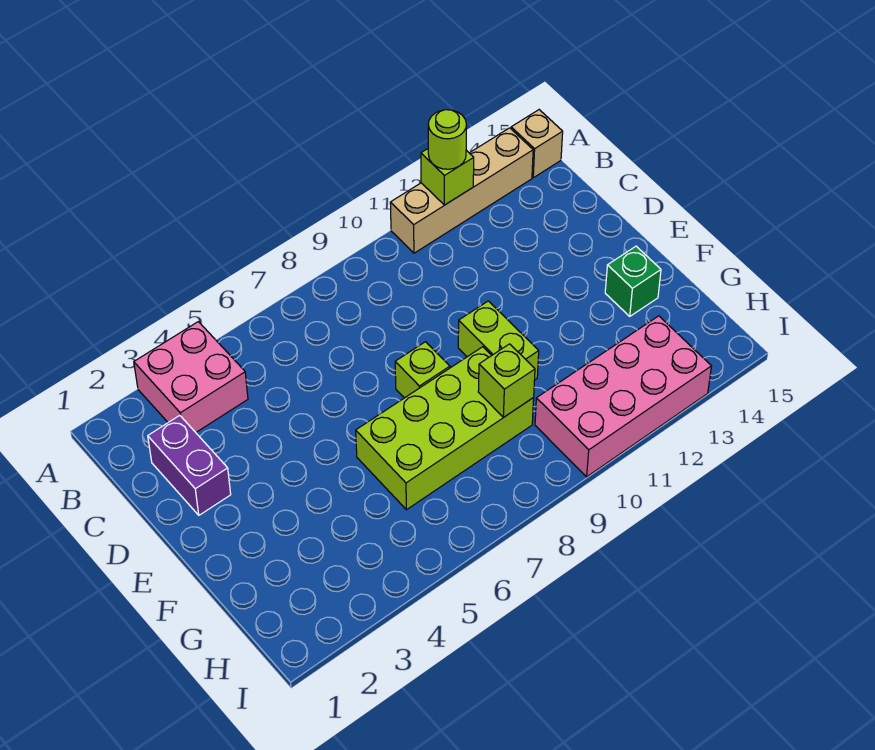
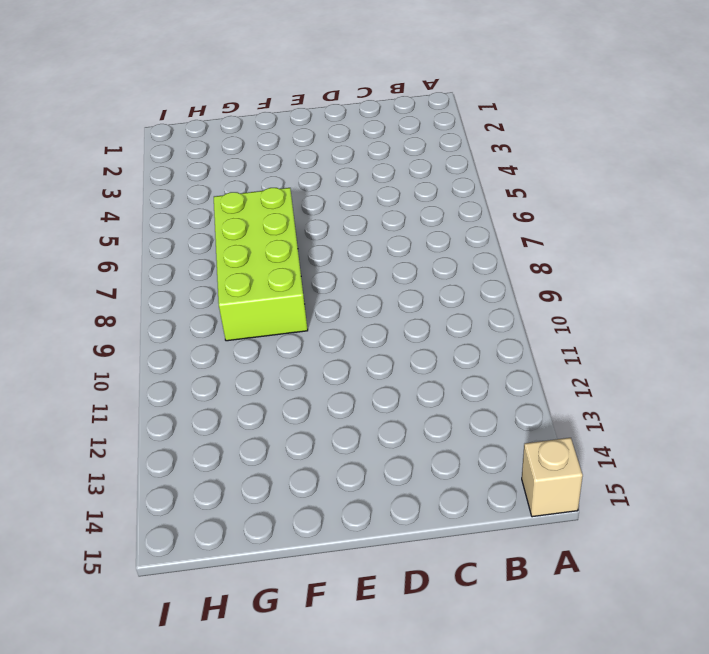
none -> pink 2x2 brick [134,322,248,432]
none -> tan 1x4 brick [390,128,533,253]
none -> purple 1x2 brick [148,415,231,515]

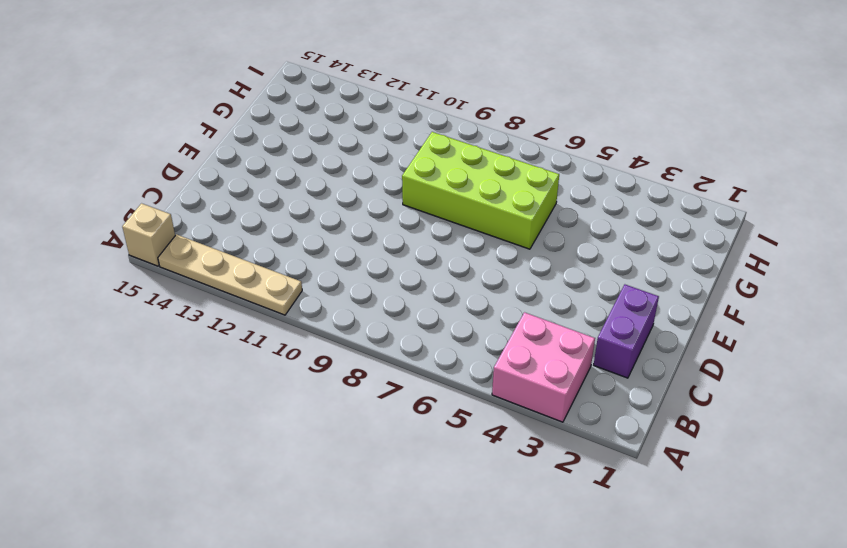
tan 1x4 plate [158,235,302,315] -> tan 1x4 brick [390,128,533,253]
none -> lime 1x1 brick [395,342,450,398]
none -> lime 1x2 brick [458,301,539,380]
none -> green 1x1 brick [605,246,661,316]

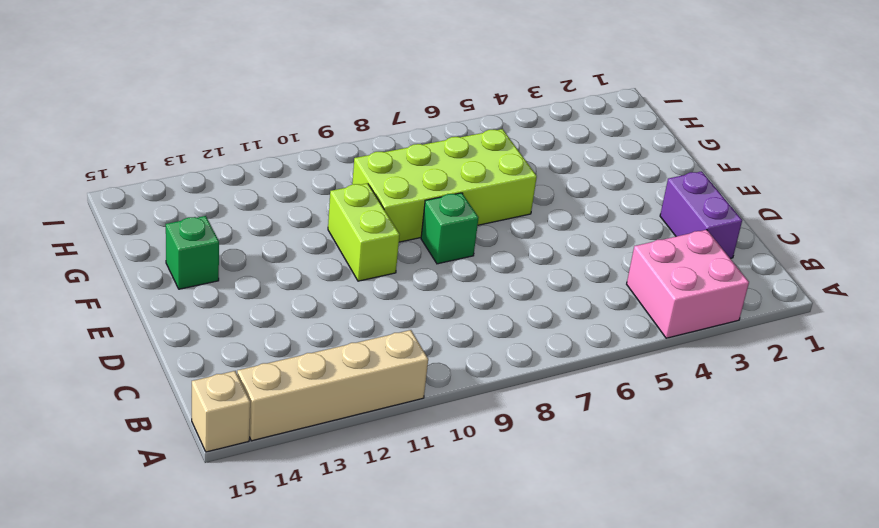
green 1x1 brick [421,193,479,264] -> lime 1x1 brick [395,342,450,398]
none -> pink 2x4 brick [535,316,711,477]
none -> lime 1x1 brick [421,149,474,205]
none -> lime 1x1 brick [478,344,535,417]

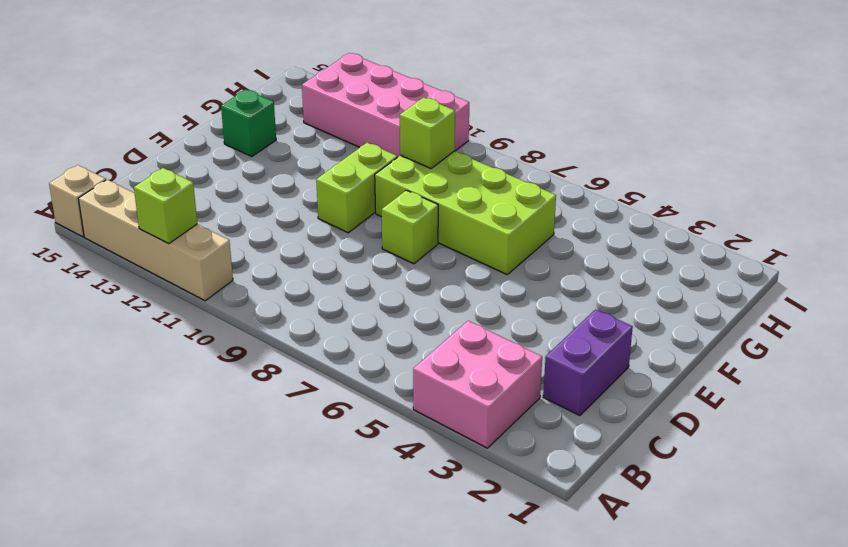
none -> lime 1x1 round brick [428,110,466,169]

